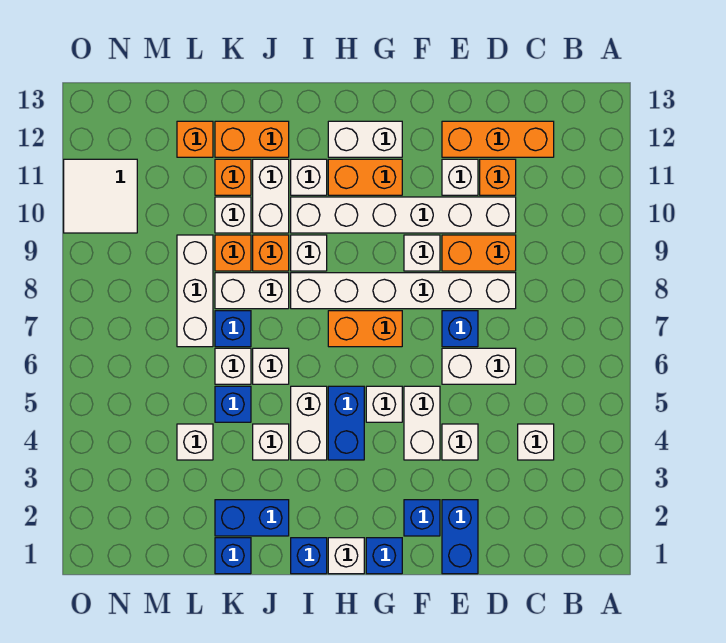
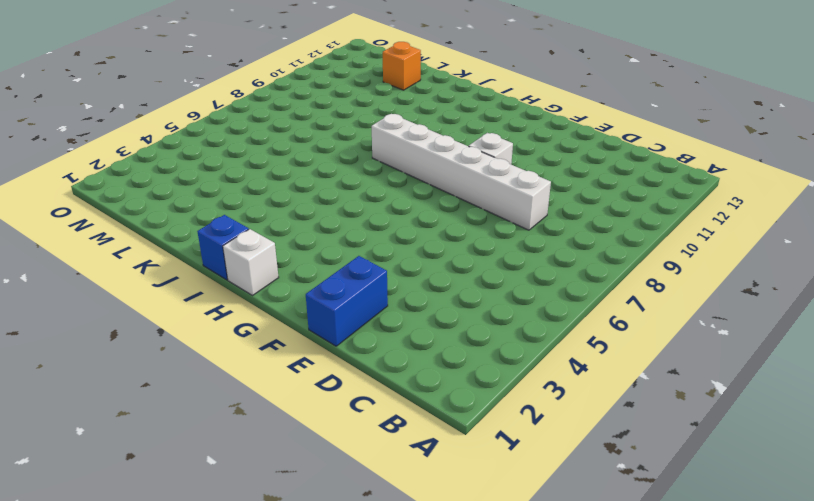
none -> white 1x1 brick [518,424,554,460]
none -> orange 1x3 brick [442,121,554,157]
none -> white 1x2 brick [442,348,516,384]
none -> orange 1x2 brick [442,235,516,271]

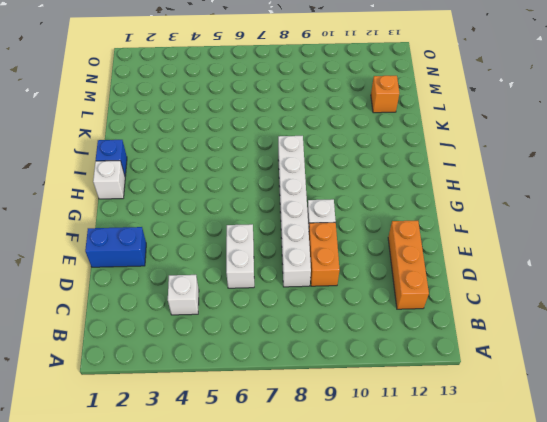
none -> white 1x6 brick [291,197,516,233]
none -> orange 1x1 brick [480,159,516,195]
none -> white 1x1 brick [442,424,478,460]
none -> blue 1x1 brick [442,311,478,347]

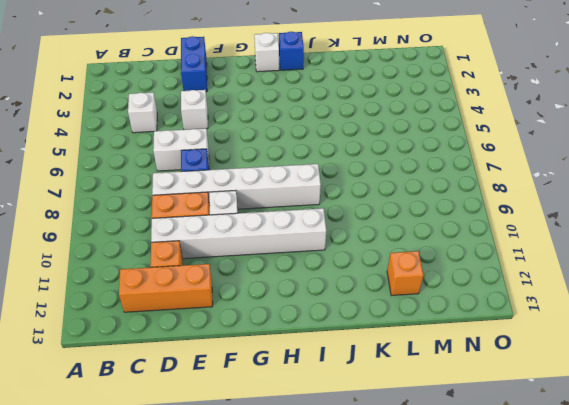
none -> white 1x1 brick [442,159,478,195]
none -> blue 1x1 brick [404,500,440,536]
none -> white 1x2 brick [404,386,440,460]
none -> blue 1x1 brick [366,538,402,574]

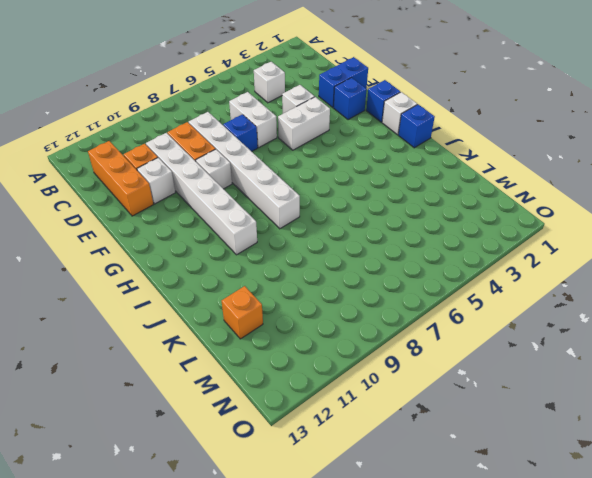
none -> white 1x1 brick [366,386,402,422]
none -> orange 1x2 brick [328,311,402,347]
none -> orange 1x2 brick [328,159,402,195]
none -> white 1x2 brick [328,121,402,157]

